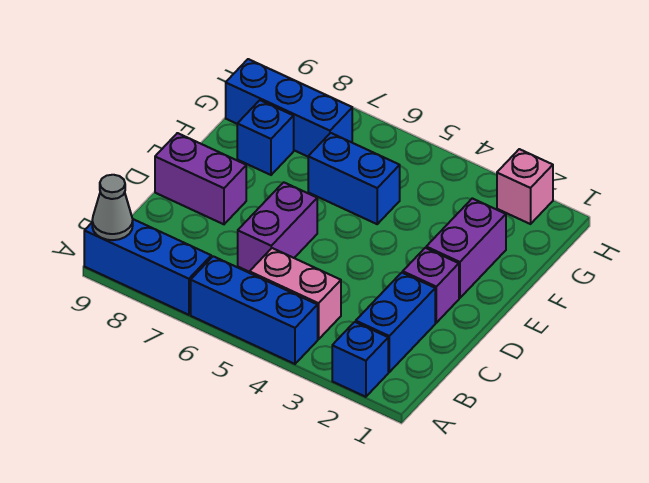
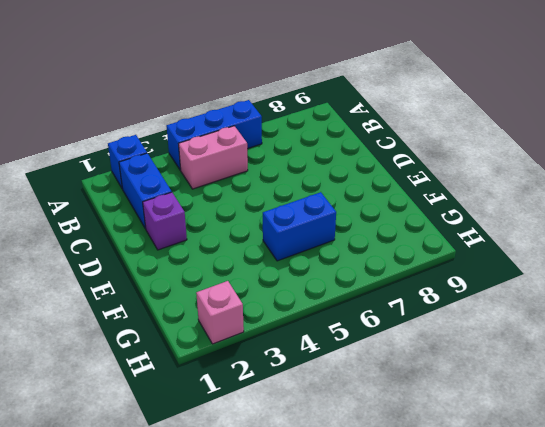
none -> blue 1x3 brick [84,219,211,315]
none -> purple 1x2 brick [238,182,317,272]
none -> purple 1x2 brick [155,133,246,224]

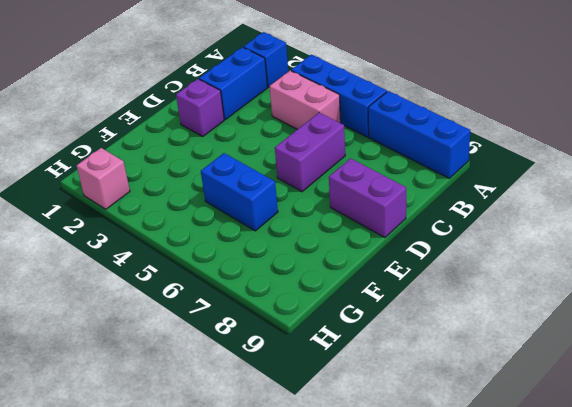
none -> purple 1x2 brick [426,198,506,298]
none -> blue 1x1 brick [237,100,294,175]
none -> blue 1x3 brick [226,59,352,157]

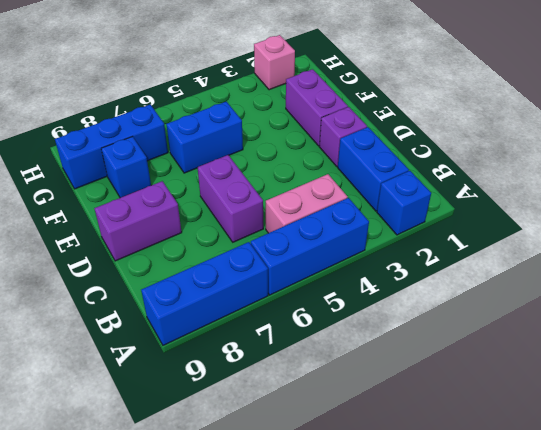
none -> grey 1x1 cone [92,175,133,240]

